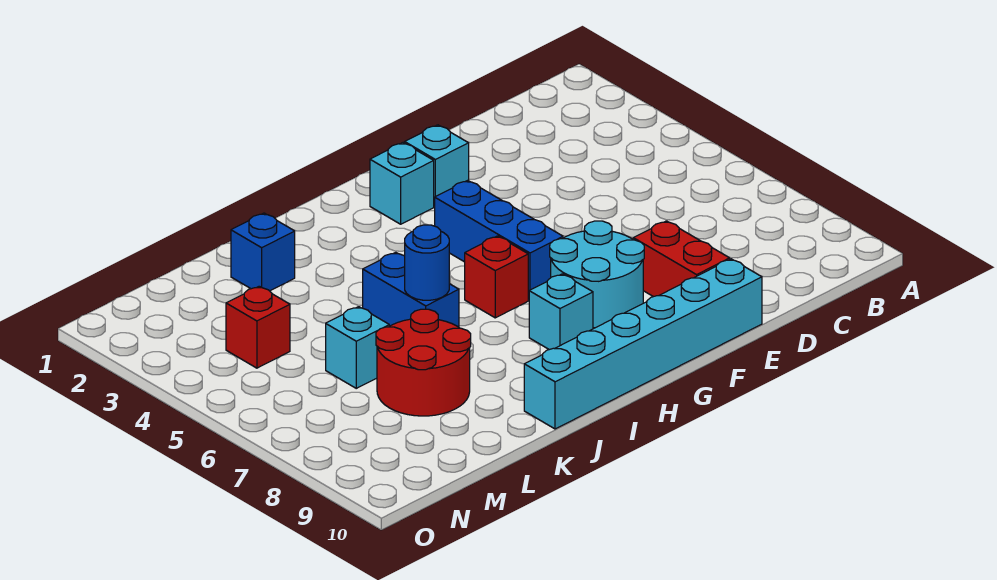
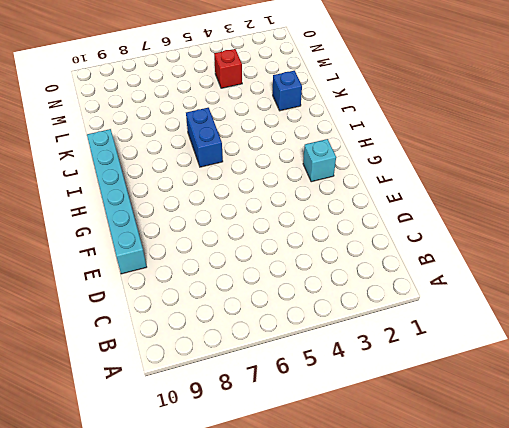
blue 1x2 brick [186,108,223,167] -> blue 1x2 brick turned to [363,252,459,327]
none -> red 1x2 brick [633,221,730,297]
none -> cyan 1x1 brick [405,125,469,206]
none -> cyan 2x2 round brick [550,221,644,328]

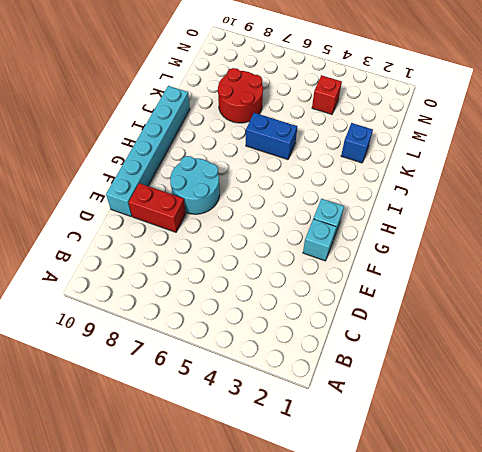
none -> blue 1x3 brick [435,180,563,299]
none -> red 1x1 brick [465,236,528,318]
none -> cyan 1x1 brick [529,274,593,350]

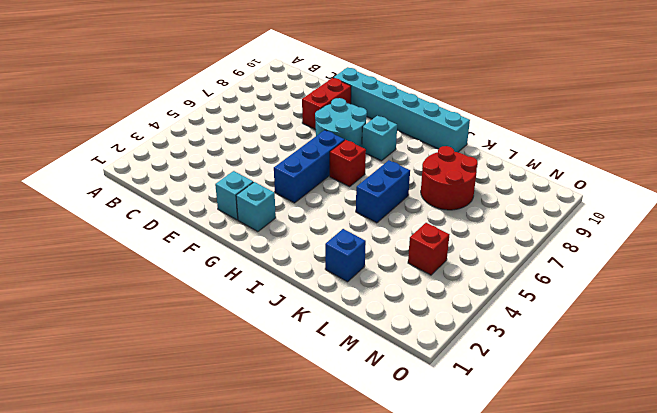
none -> cyan 1x1 brick [326,307,389,388]
none -> blue 1x1 round brick [405,225,449,300]

